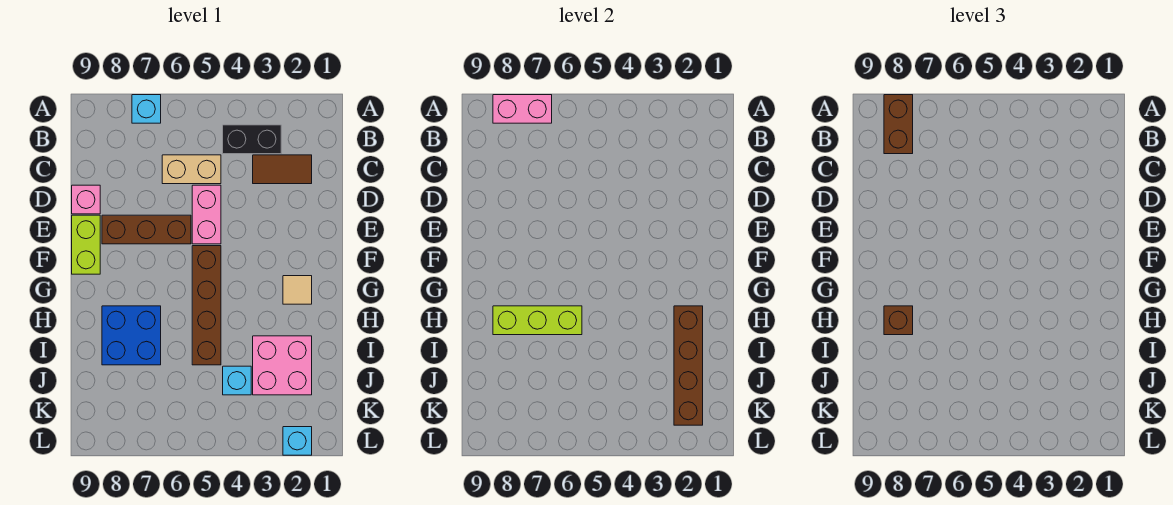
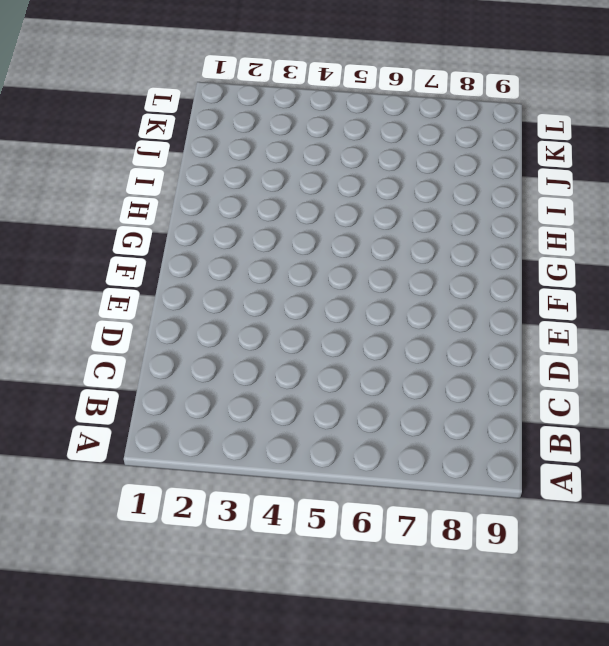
none -> cyan 1x1 brick [132,95,161,123]
none -> black 1x2 brick [223,125,281,154]
none -> brown 1x2 tile [253,155,312,184]

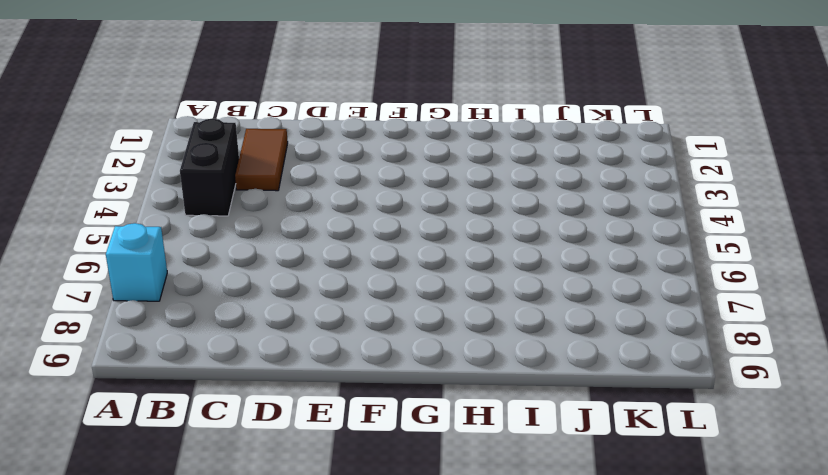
none -> tan 1x2 brick [162,155,221,184]
none -> pink 1x2 brick [192,185,221,244]
none -> pink 1x1 brick [72,185,100,214]

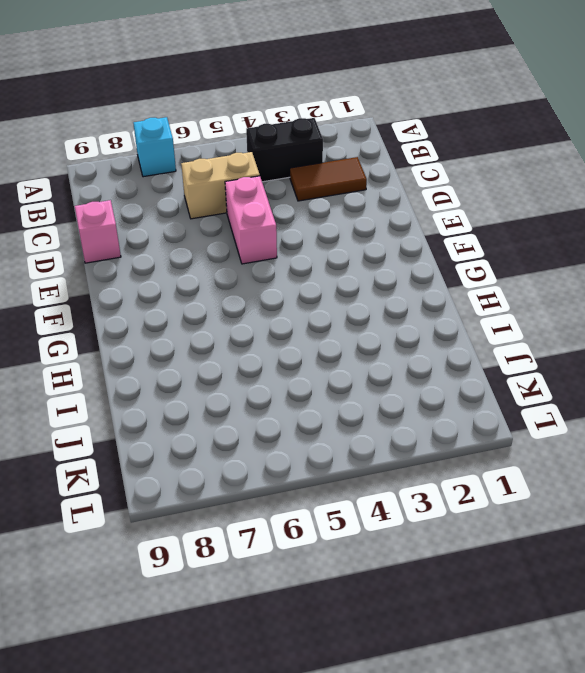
none -> brown 1x3 brick [102,215,191,244]
none -> lime 1x2 brick [72,215,100,274]
none -> brown 1x4 brick [192,246,221,365]

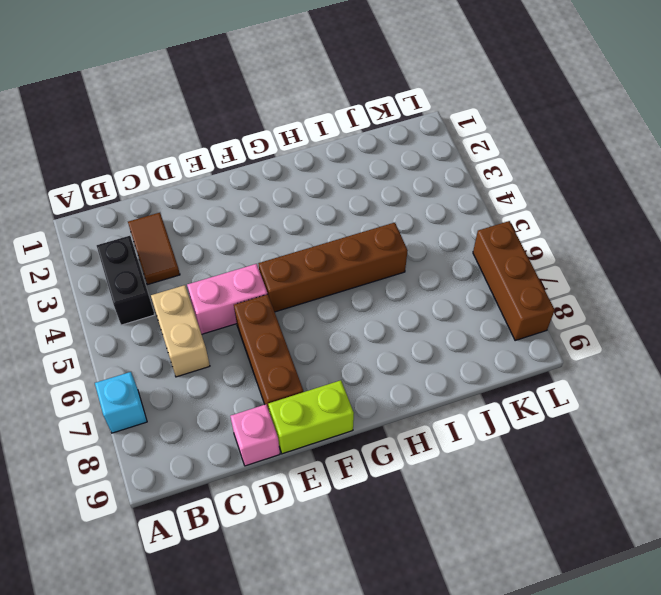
brown 1x3 brick [473,221,555,341] -> none
none -> tan 1x1 tile [283,276,312,304]
none -> blue 2x2 brick [102,306,161,365]
none -> pink 2x2 brick [253,336,312,395]

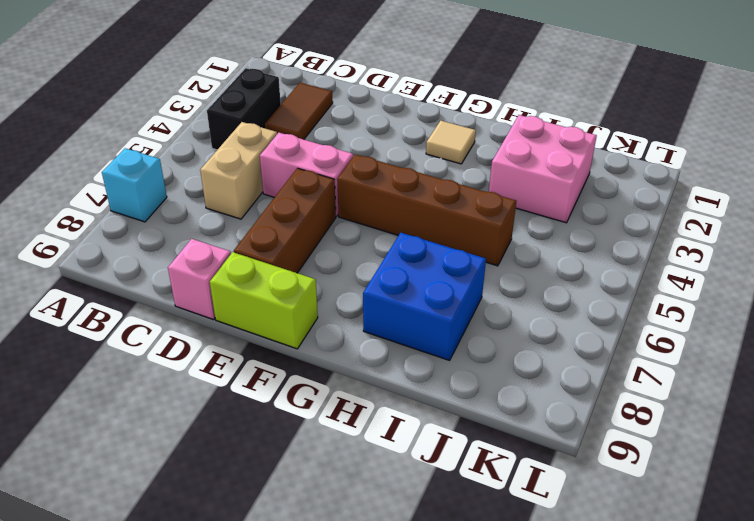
none -> cyan 1x1 brick [223,366,251,395]
none -> cyan 1x1 brick [283,427,312,455]
none -> pink 1x2 brick [493,95,552,123]

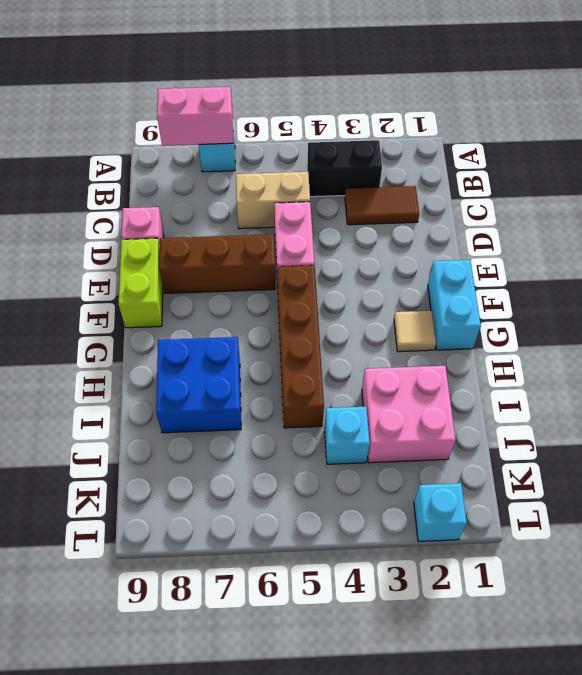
cyan 1x2 brick [428,260,481,350] -> none
none -> brown 1x4 brick [674,306,703,425]
none -> lime 1x3 brick [493,306,582,335]
none -> brown 1x2 brick [884,95,913,154]

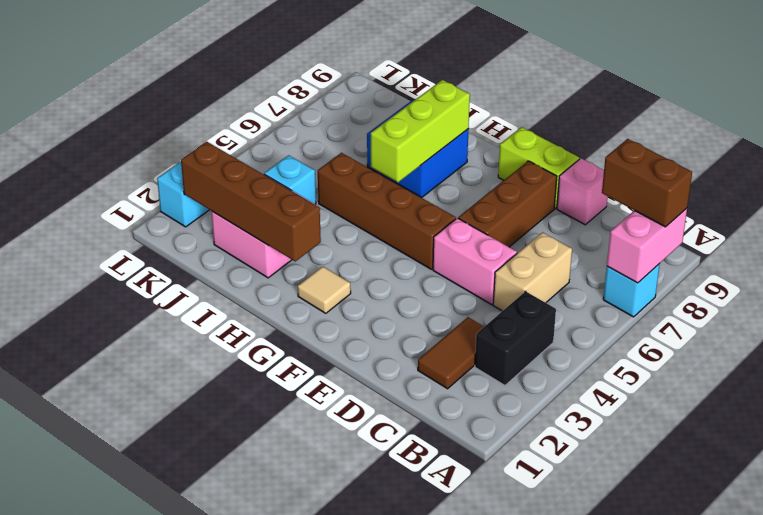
none -> brown 1x1 brick [884,306,913,335]

